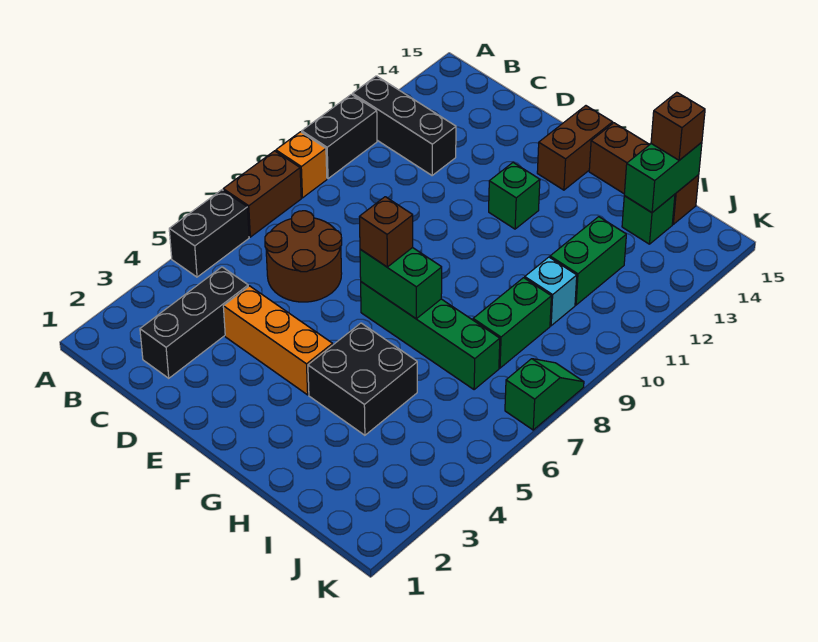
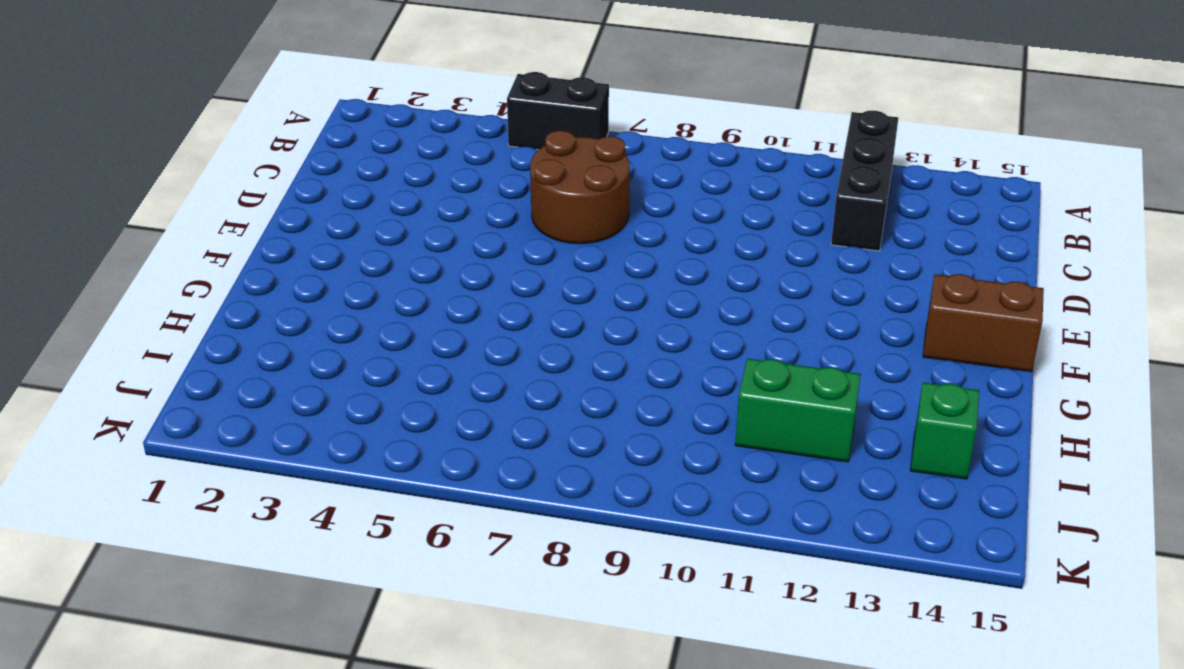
none -> brown 1x2 brick [223,151,301,237]
none -> orange 1x1 brick [276,132,327,198]
none -> black 1x2 brick [302,94,377,179]

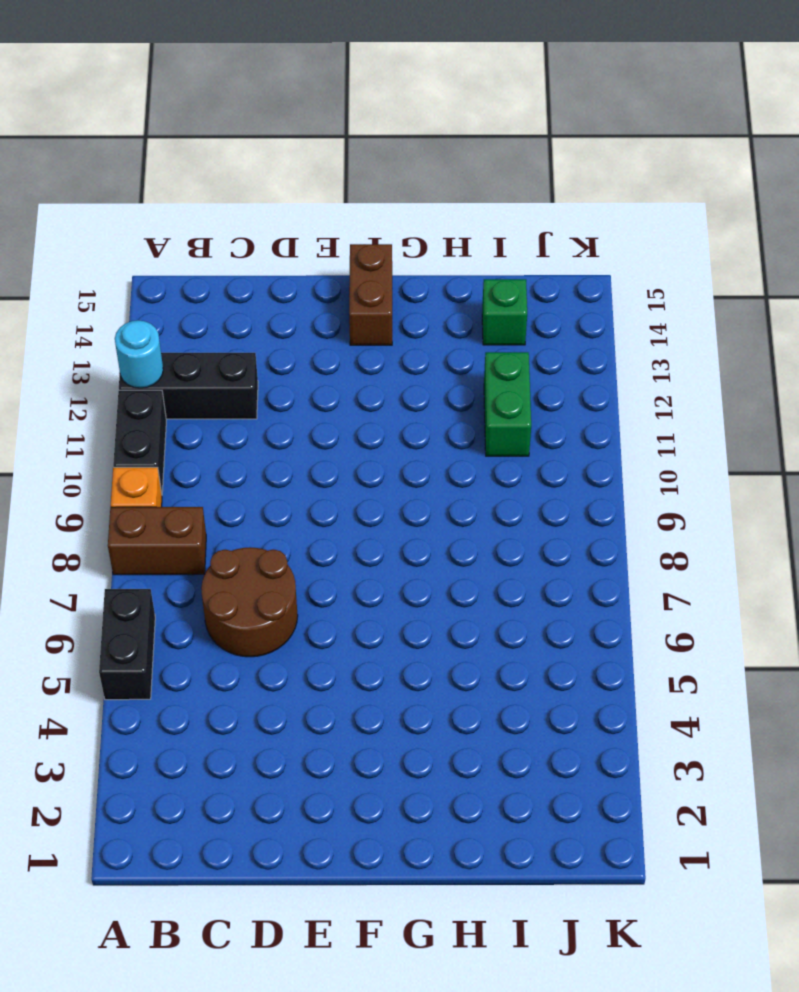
brown 1x2 brick [108,507,206,575] -> brown 1x2 brick turned to [223,151,301,237]
cyan 1x1 round brick [115,320,163,388] -> none
none -> black 1x3 brick [140,267,248,378]
none -> orange 1x3 brick [223,286,333,395]
none -> green 1x4 brick [361,282,500,390]

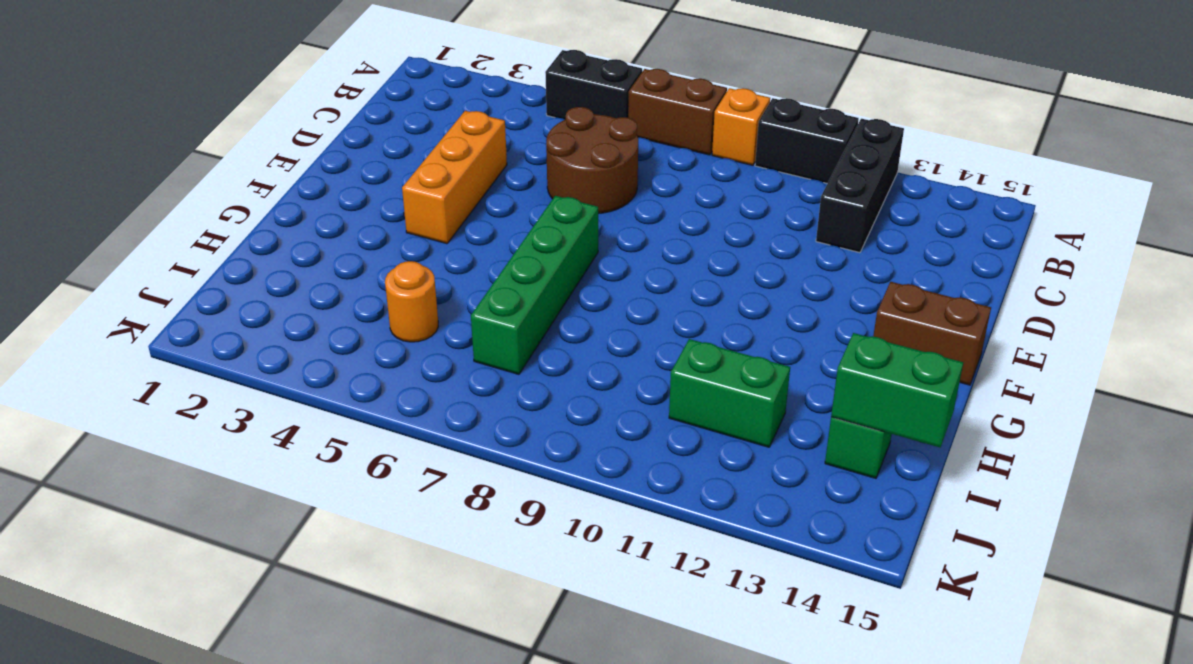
orange 1x1 round brick [385,261,438,342] -> none
none -> black 1x3 brick [140,267,248,378]
none -> green 1x1 brick [489,163,540,229]
none -> black 2x2 brick [308,323,417,435]

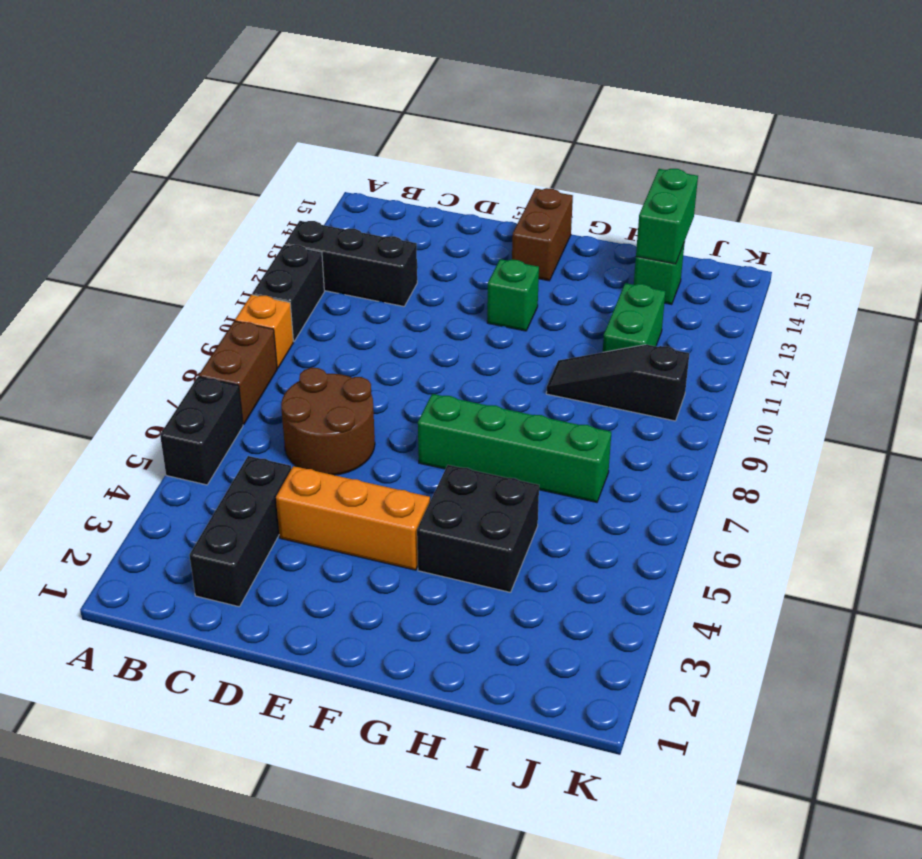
black 1x3 slope [546,345,690,421] -> cyan 1x1 brick [525,257,577,326]
none -> brown 1x3 brick [589,123,699,224]
none -> green 1x2 brick [473,278,551,368]
none -> green 1x2 slope [505,359,584,430]

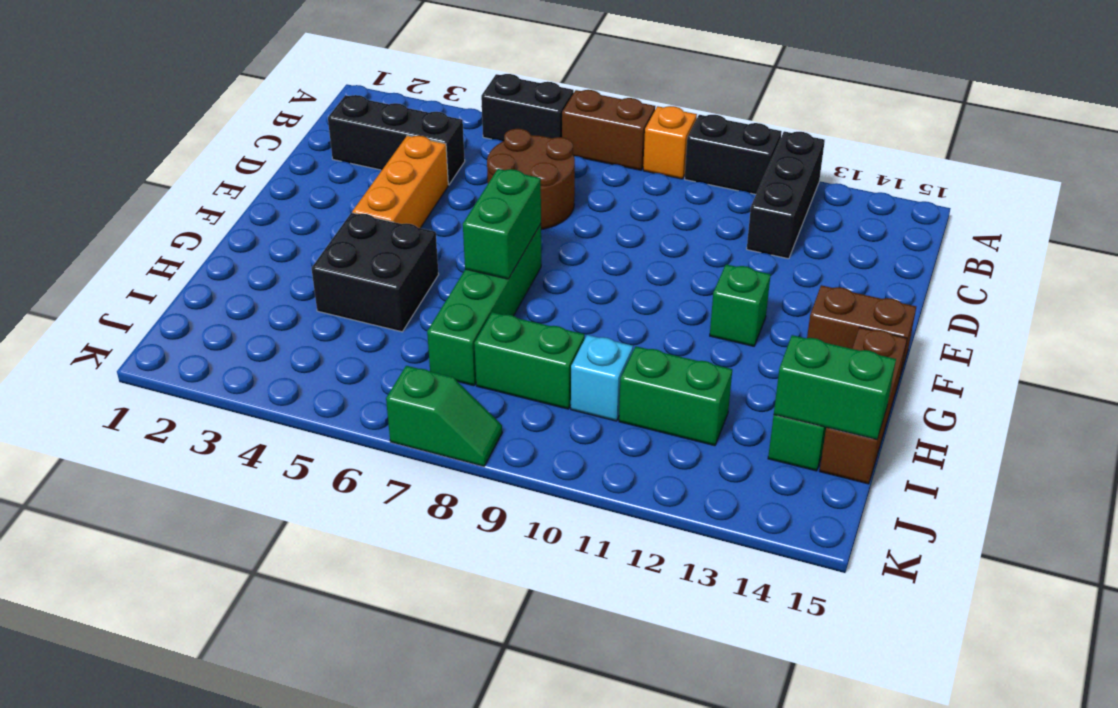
none -> brown 1x1 brick [359,197,413,267]
none -> brown 1x1 brick [651,92,705,160]

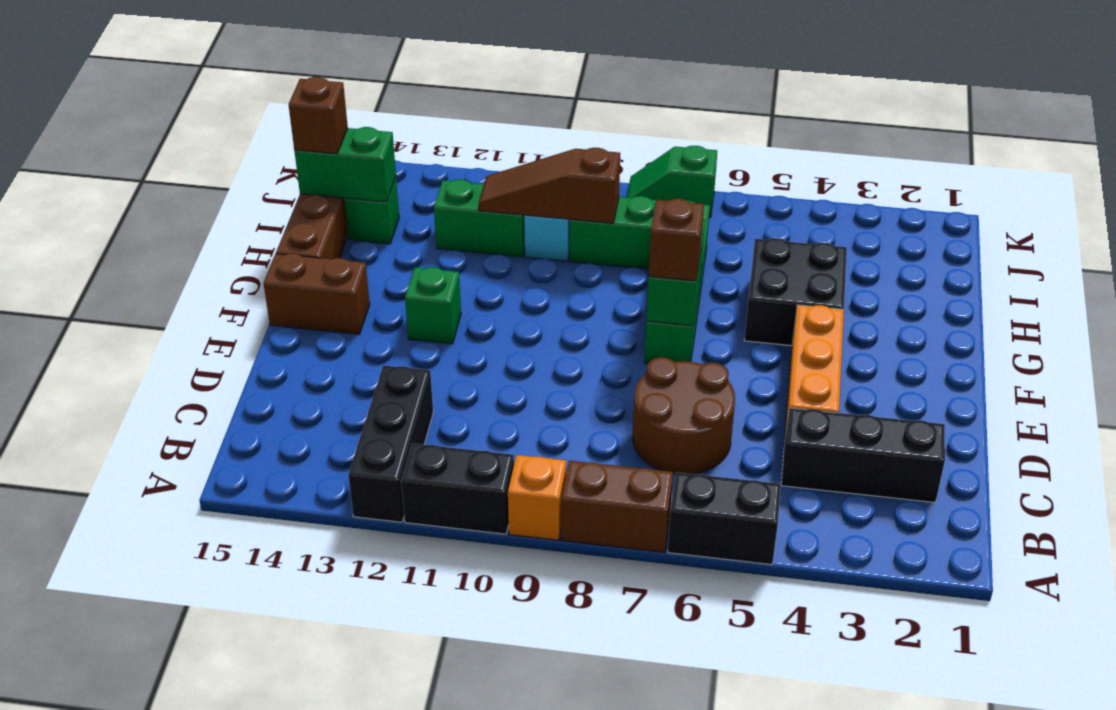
brown 1x3 slope [479,148,620,223] -> none

